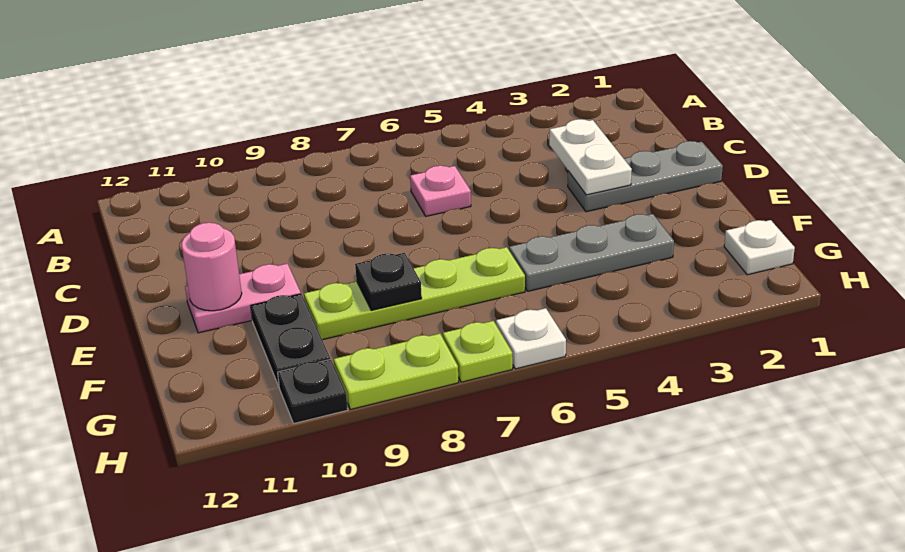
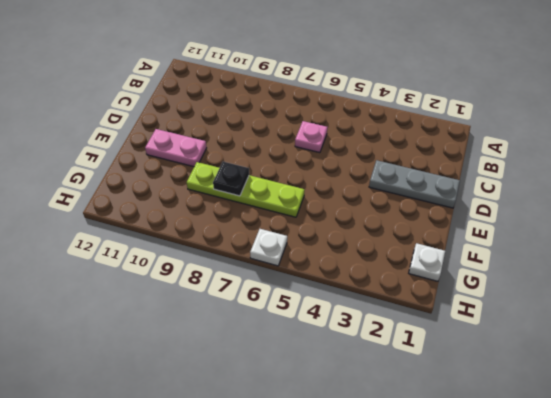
none -> grey 1x3 plate [509,214,674,291]
none -> black 1x2 plate [251,294,330,386]
none -> lime 1x1 plate [443,321,513,382]

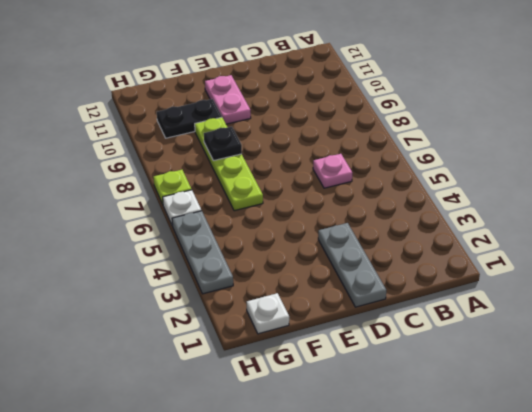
grey 1x3 plate [172,211,233,294] -> grey 1x3 plate moved to [509,214,674,291]
none -> lime 1x2 plate [334,333,459,410]
none -> black 1x1 plate [278,359,348,423]
none -> white 1x2 plate [549,119,632,195]

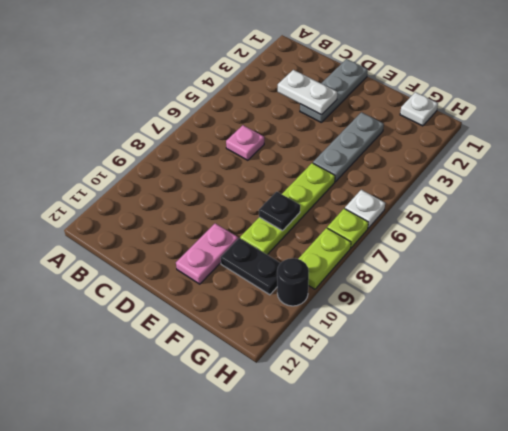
black 1x1 round brick [277,258,309,306] -> black 1x1 plate [278,359,348,423]
none -> pink 1x1 round brick [182,223,242,311]

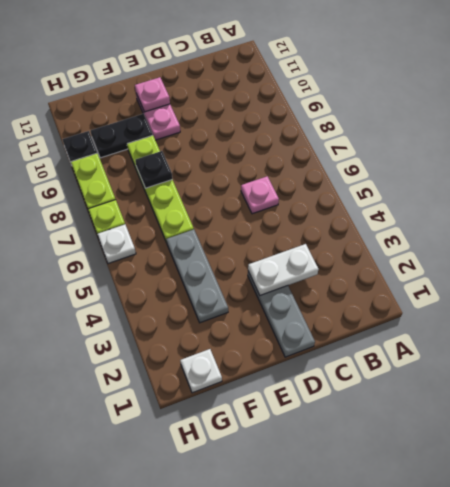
pink 1x1 plate [135,77,170,112] -> pink 1x1 round brick [182,223,242,311]

